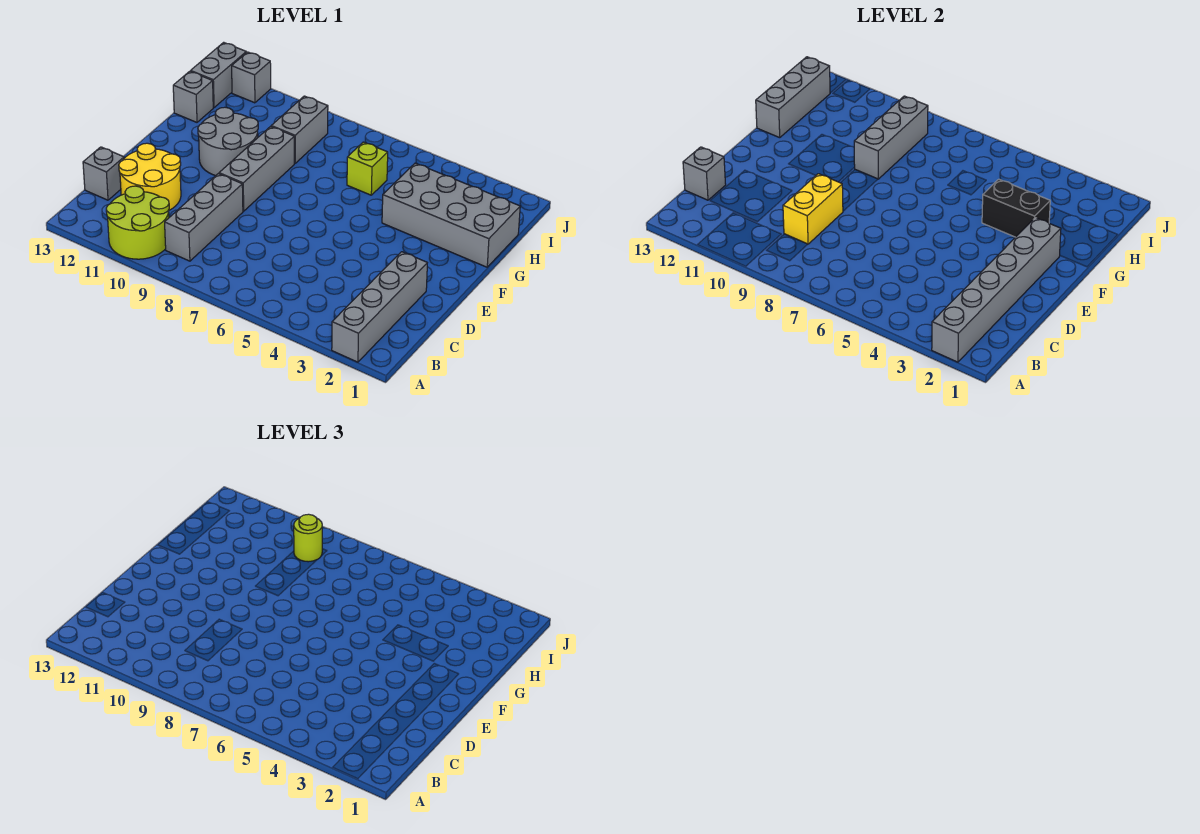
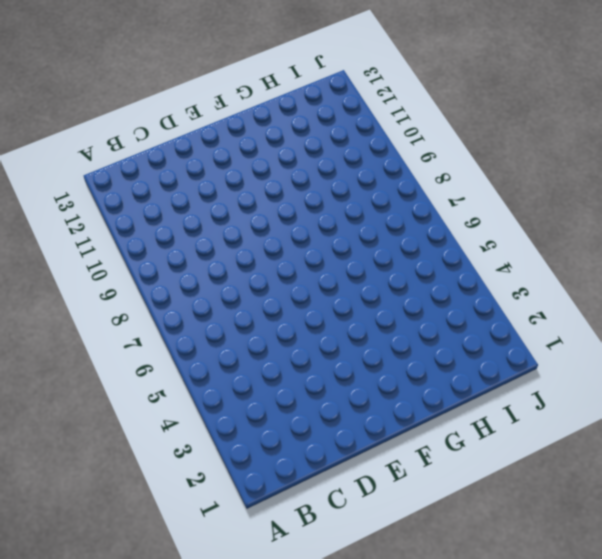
none -> grey 1x4 brick [332,252,427,362]
none -> lime 2x2 round brick [106,186,169,259]
none -> grey 1x3 brick [165,174,243,261]

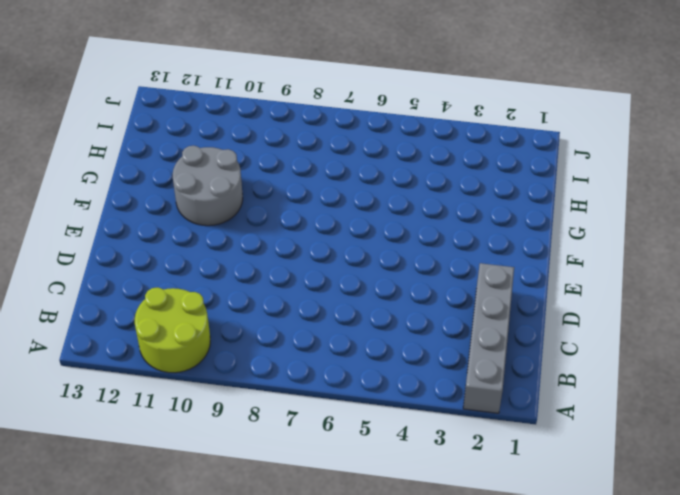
none -> grey 1x3 brick [165,174,243,261]
none -> yellow 2x2 round brick [119,143,181,210]
none -> grey 1x1 brick [83,147,124,200]

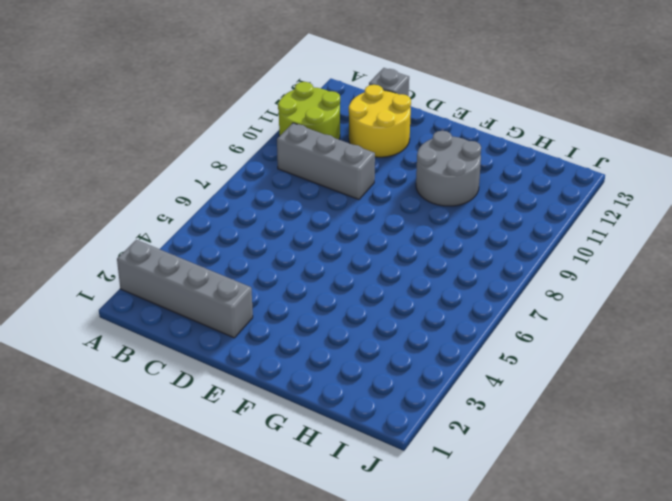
none -> grey 1x3 brick [219,126,294,211]
none -> grey 2x4 brick [382,163,520,267]
none -> lime 1x1 brick [347,142,388,195]

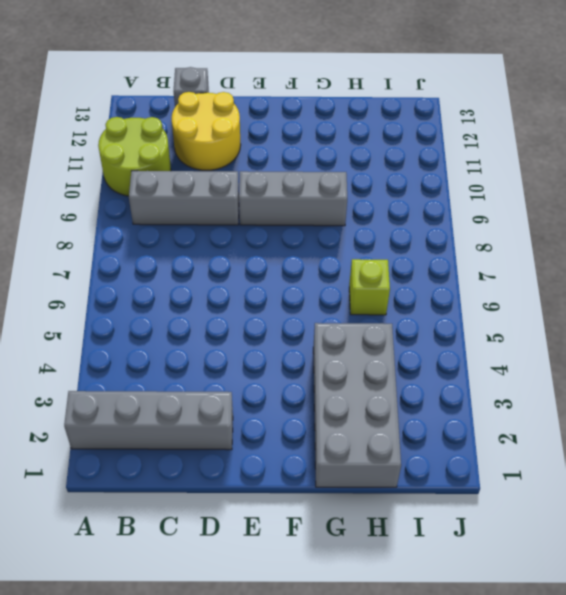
none -> grey 2x2 round brick [198,107,258,176]
none -> grey 1x2 brick [271,96,328,163]
none -> grey 1x1 brick [173,71,213,122]

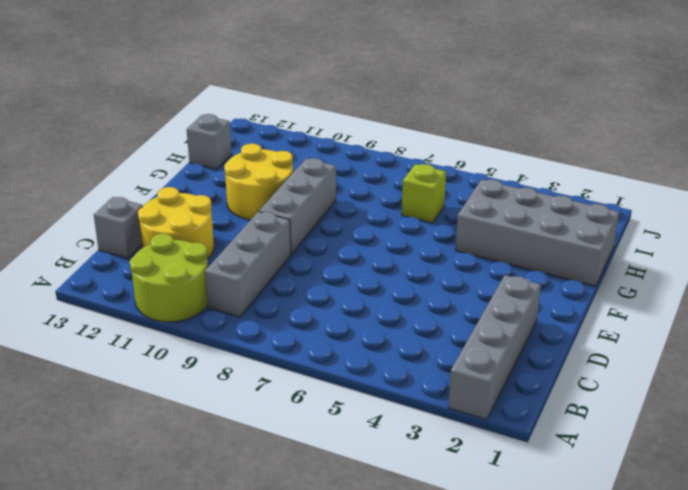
yellow 2x2 round brick [224,144,293,220] -> grey 2x2 round brick [198,107,258,176]
none -> grey 1x2 brick [271,96,328,163]
none -> grey 1x2 brick [191,42,246,108]
none -> grey 1x1 brick [232,52,271,103]

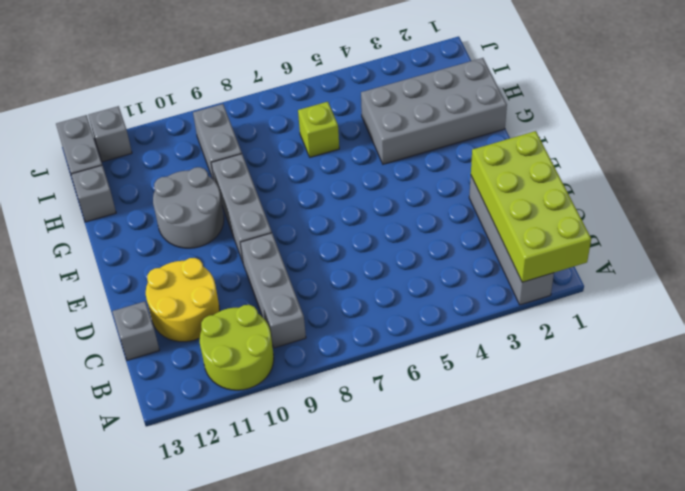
lime 2x4 brick [471,131,591,282] -> grey 1x6 brick [932,218,1061,362]
none -> yellow 1x2 brick [783,174,843,244]
none -> grey 1x1 brick [683,147,726,200]
none -> black 1x2 brick [982,179,1050,237]

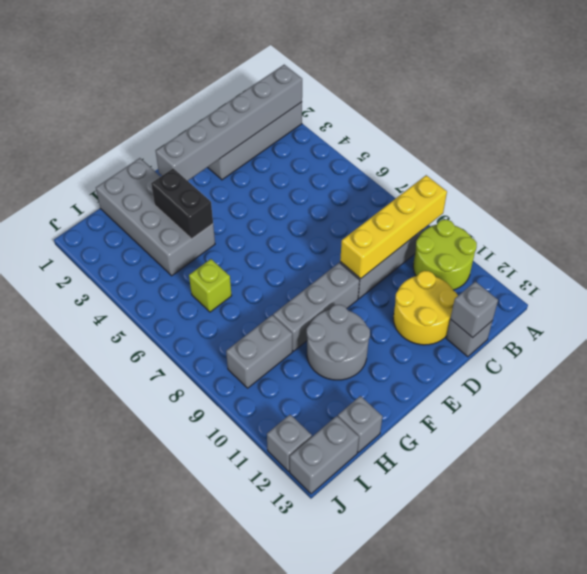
yellow 1x4 brick [340,175,447,279] -> yellow 1x2 brick [783,174,843,244]
none -> grey 1x3 brick [854,96,928,179]
none -> grey 1x3 brick [756,57,830,138]
none -> lime 1x1 round brick [294,514,322,562]

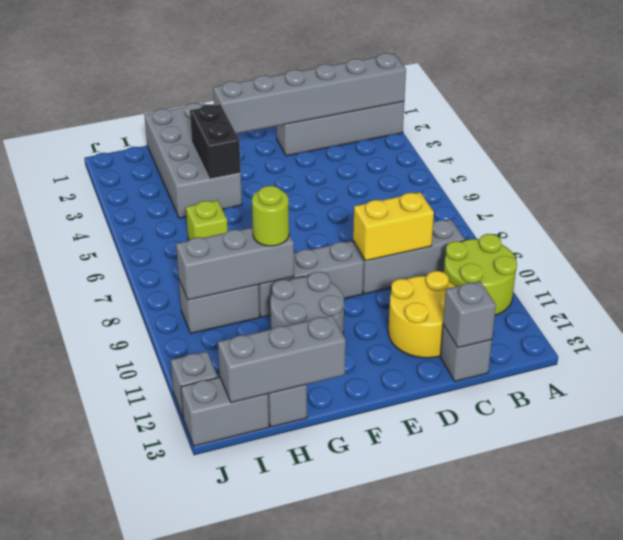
lime 1x1 round brick [252,186,289,246] -> lime 1x1 round brick moved to [294,514,322,562]

